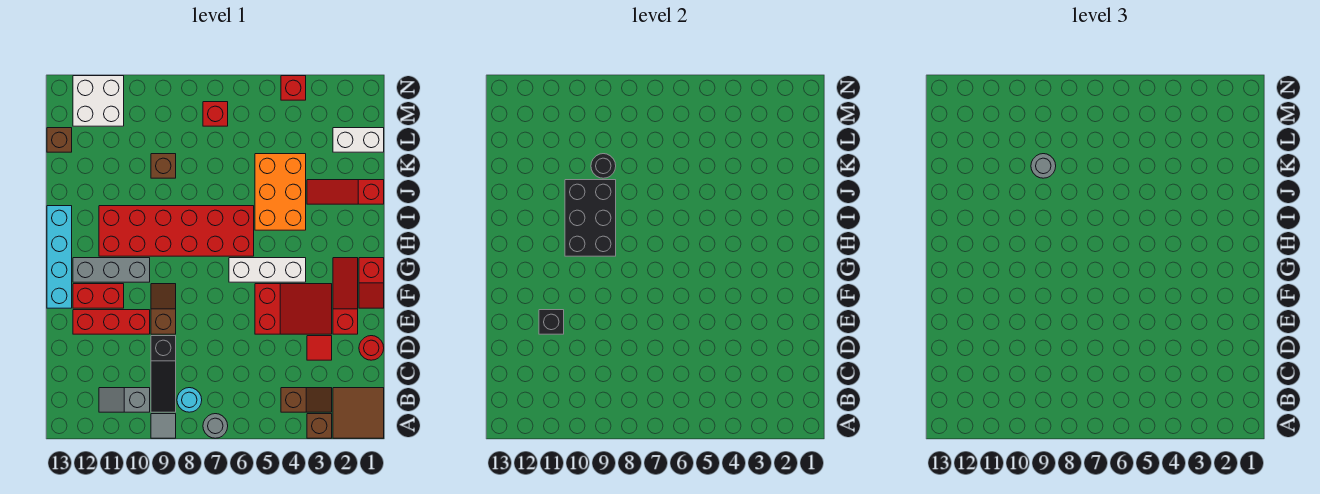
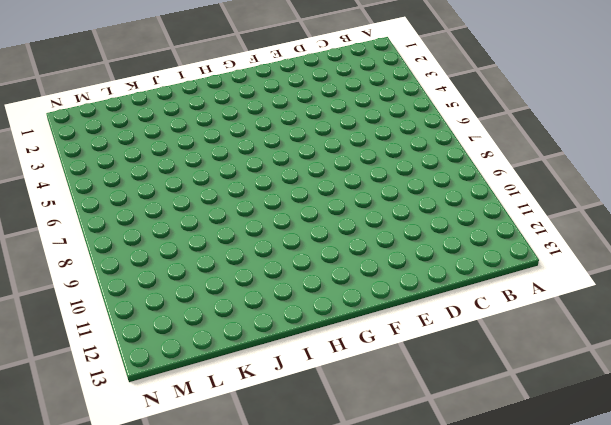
none -> brown 2x2 tile [333,388,384,438]
none -> brown 1x1 brick [307,414,332,438]
none -> grey 1x1 round brick [203,414,228,438]
none -> grey 1x1 tile [151,414,176,438]

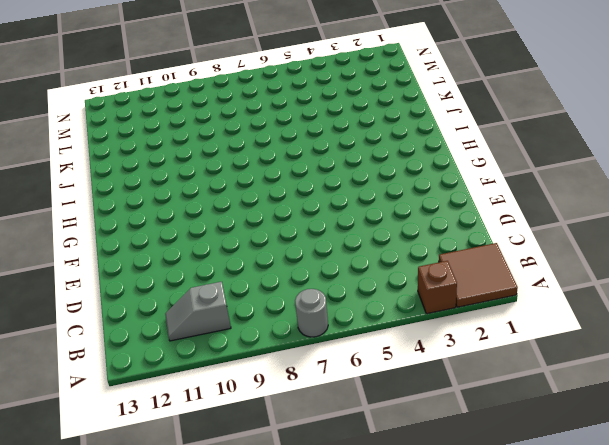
none -> grey 1x1 tile [151,414,176,438]
none -> brown 1x2 slope [281,388,332,412]
none -> cyan 1x1 round brick [177,388,202,412]
none -> black 1x3 slope [151,336,176,412]

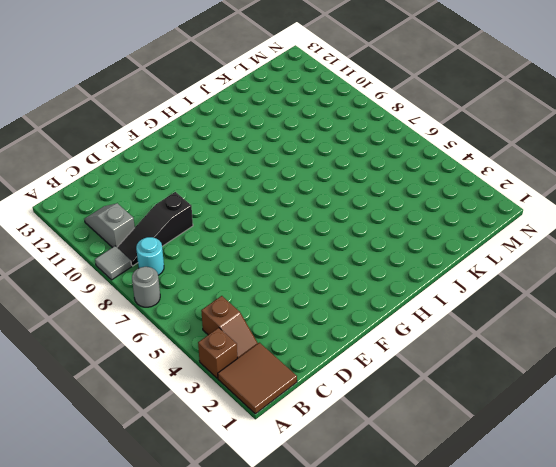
none -> red 1x1 round brick [359,336,384,360]
none -> red 1x1 tile [307,336,332,360]
none -> red 1x3 slope [333,258,358,334]
none -> red 2x3 slope [255,284,332,334]

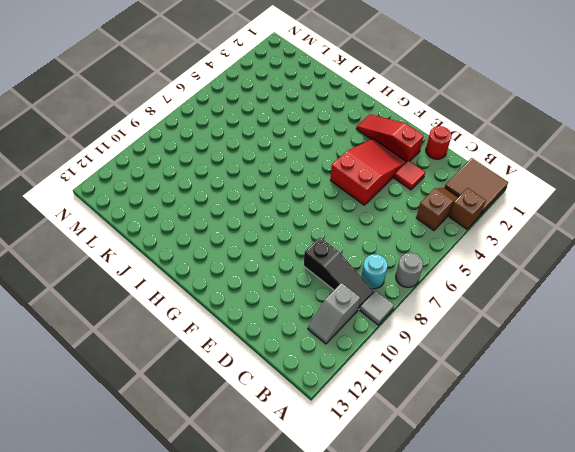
none -> brown 1x2 slope [151,284,176,334]
none -> red 1x3 brick [73,310,150,334]
none -> red 1x2 slope [359,258,384,308]
none -> red 1x2 brick [73,284,124,308]

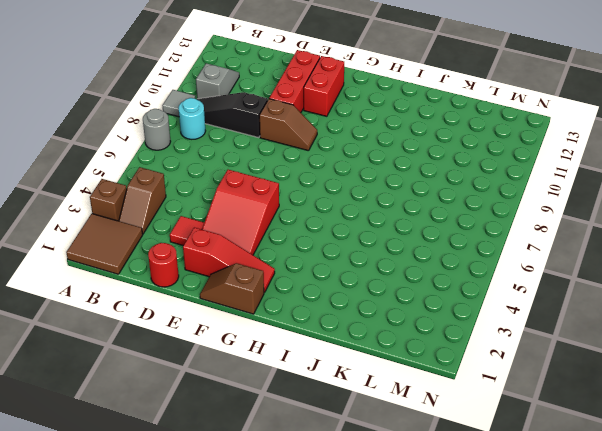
brown 1x2 slope [200,263,264,314] -> red 1x2 slope [359,258,384,308]
none -> cyan 1x4 brick [47,206,72,308]
none -> white 1x3 brick [229,258,306,282]
none -> grey 1x3 brick [73,258,150,282]
none -> red 2x6 brick [99,206,254,256]

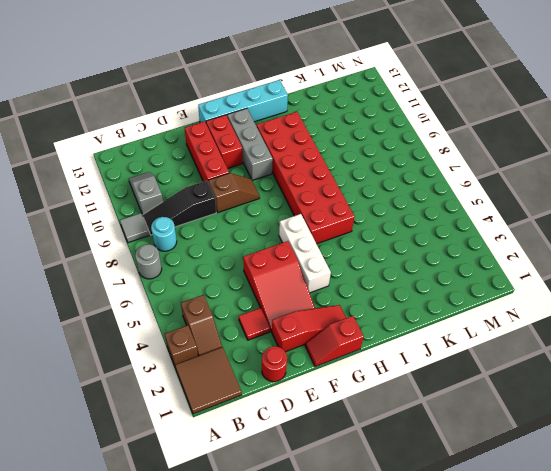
none -> orange 2x3 brick [255,154,306,230]
none -> red 1x3 slope [307,180,384,204]
none -> brown 1x1 brick [151,154,176,178]
none -> white 1x2 brick [333,128,384,152]

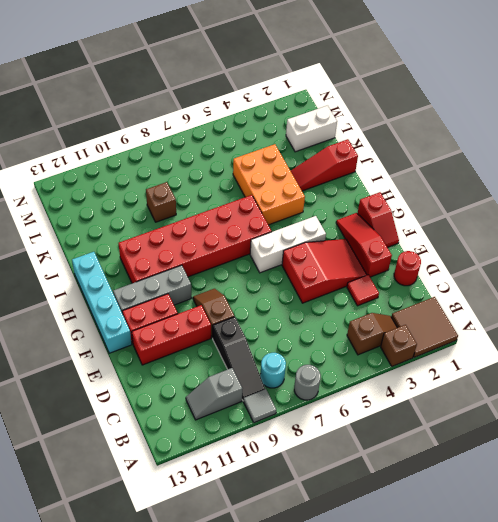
none -> brown 1x1 brick [47,128,72,152]
none -> red 1x1 brick [203,102,228,126]
none -> white 2x2 brick [73,76,124,126]
none -> red 1x1 brick [281,76,306,100]

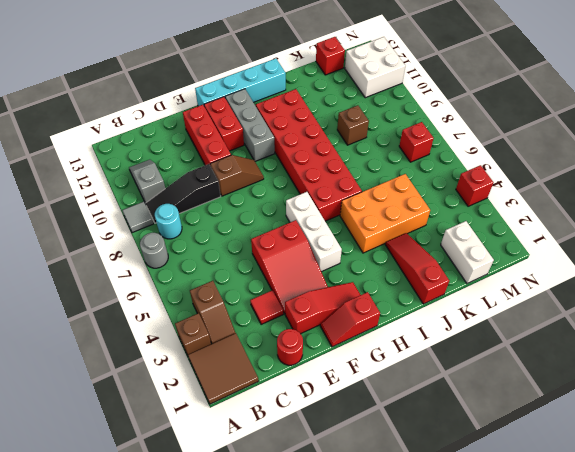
red 1x1 brick [316,37,345,75] -> brown 1x1 brick [47,128,72,152]
none -> black 1x1 brick [539,310,564,334]
none -> black 2x3 brick [565,180,616,256]
none -> black 1x1 round brick [591,154,616,178]
none -> grey 1x1 round brick [1031,154,1056,178]

